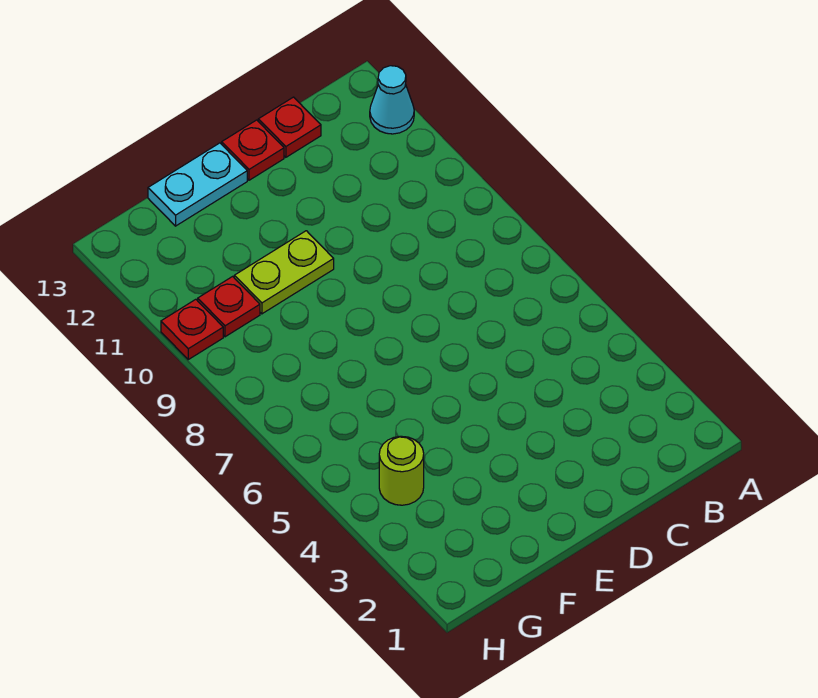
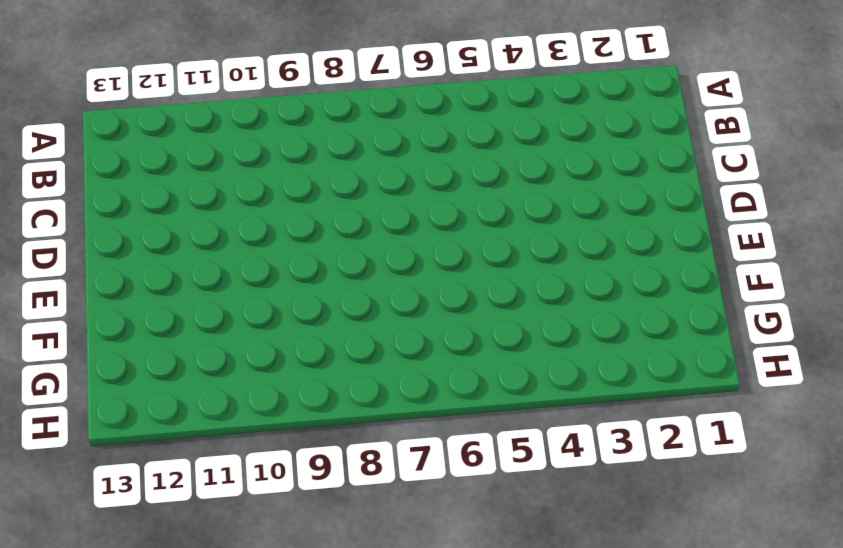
none -> cyan 1x1 cone [370,66,414,134]
none -> red 1x1 plate [258,97,321,157]

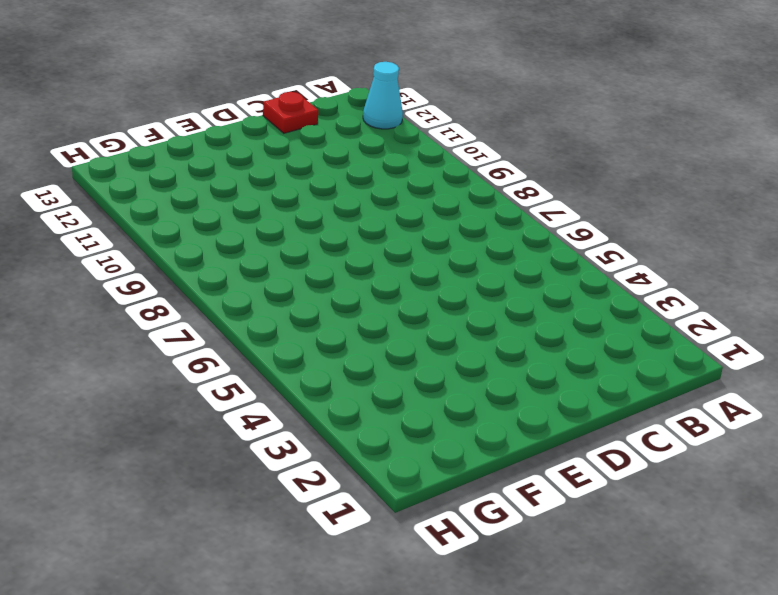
none -> red 1x1 plate [222,120,284,180]
none -> lime 1x2 plate [234,231,334,314]

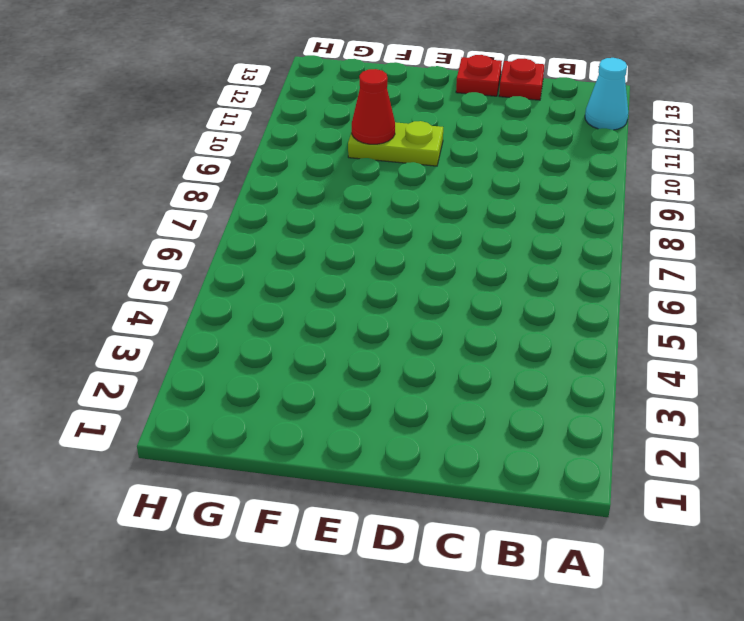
red 1x1 cone [352,69,395,144] -> none
none -> cyan 1x2 plate [148,143,247,226]
none -> lime 1x1 round brick [379,436,424,505]

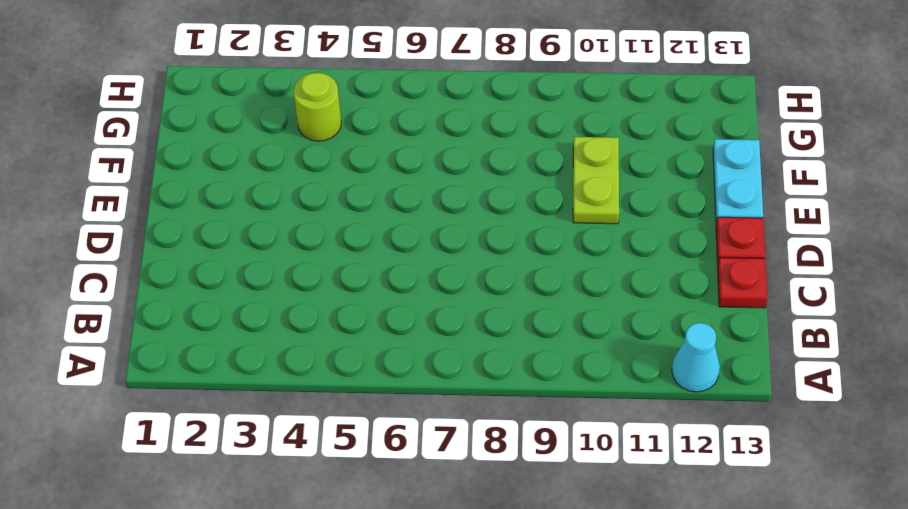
none -> red 1x1 plate [198,276,260,337]
none -> red 1x1 plate [161,299,223,359]

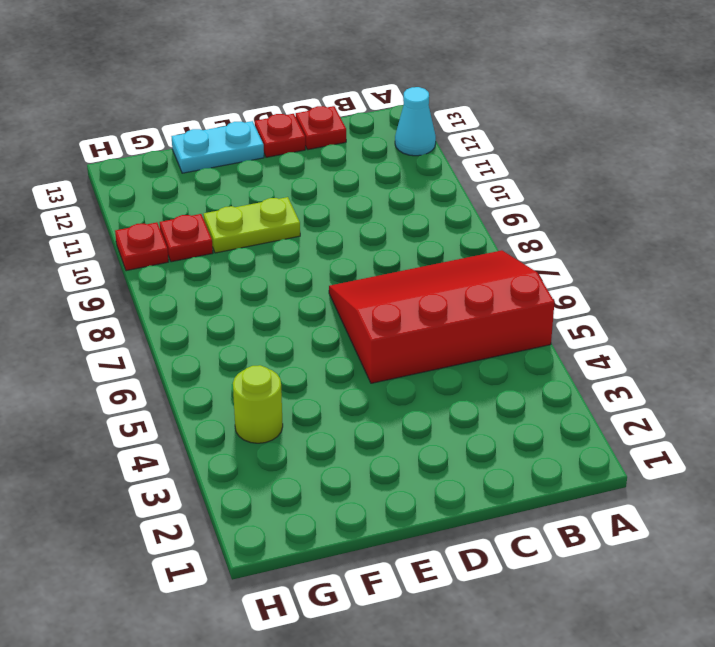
red 3x4 slope [329,250,554,383] -> none

